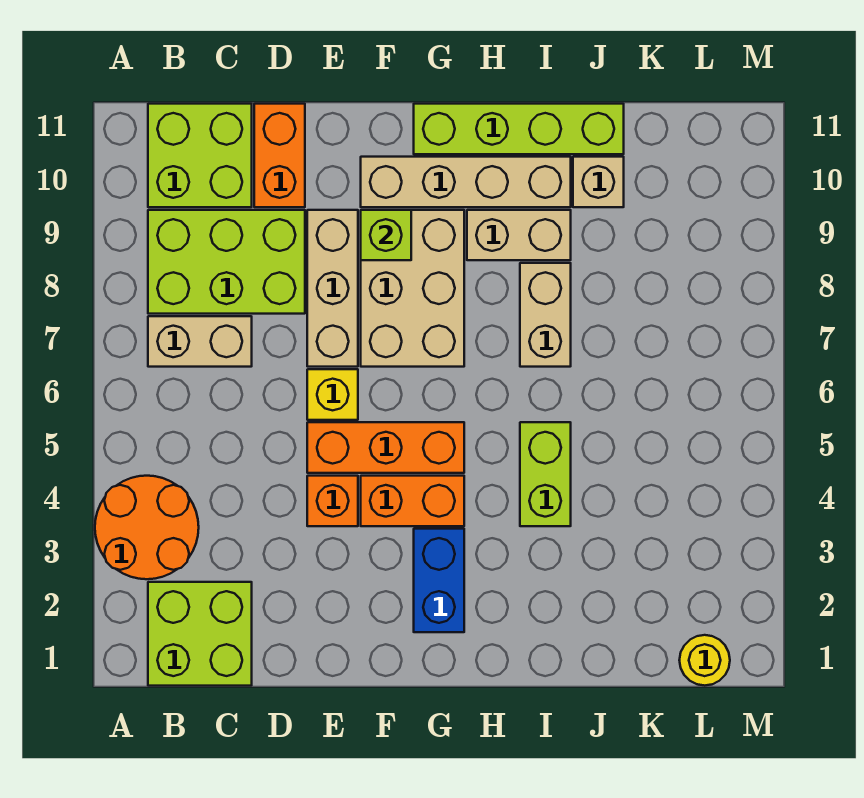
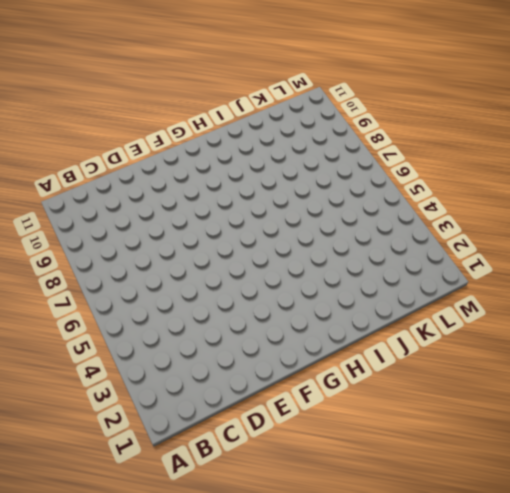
none -> orange 2x2 round brick [95,476,199,579]
none -> lime 2x2 brick [148,582,252,686]
none -> tan 1x2 brick [148,316,252,367]

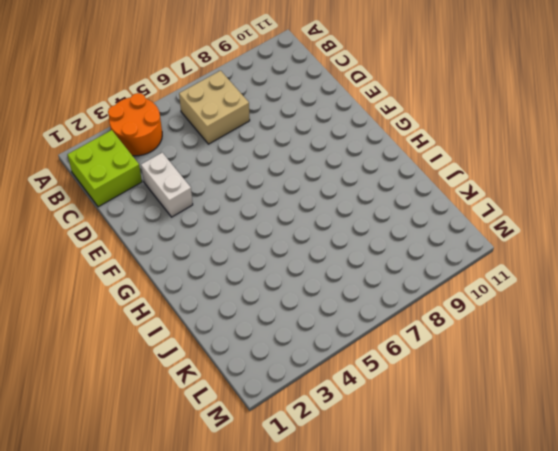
tan 2x2 brick [179,71,250,144] -> tan 1x2 brick [148,316,252,367]
white 1x2 brick [141,153,193,217] -> none
none -> lime 2x3 brick [148,210,305,314]
none -> lime 2x2 brick [148,104,252,207]
none -> orange 1x2 brick [254,104,305,207]

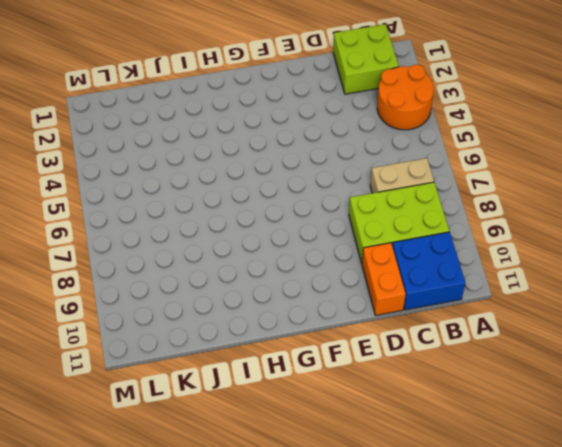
blue 2x2 brick [392,232,465,310] -> lime 2x2 brick [148,104,252,207]
none -> orange 1x1 brick [307,476,358,526]
none -> orange 1x3 brick [307,422,464,473]
none -> yellow 1x1 brick [307,369,358,420]

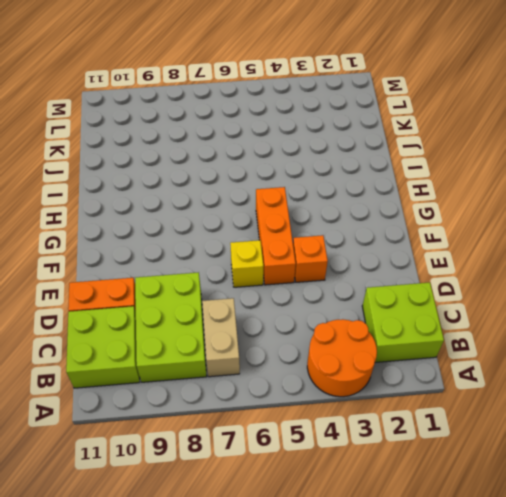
none -> tan 1x3 brick [307,210,358,367]
none -> orange 1x2 brick [361,476,464,526]
none -> tan 2x3 brick [361,210,464,367]

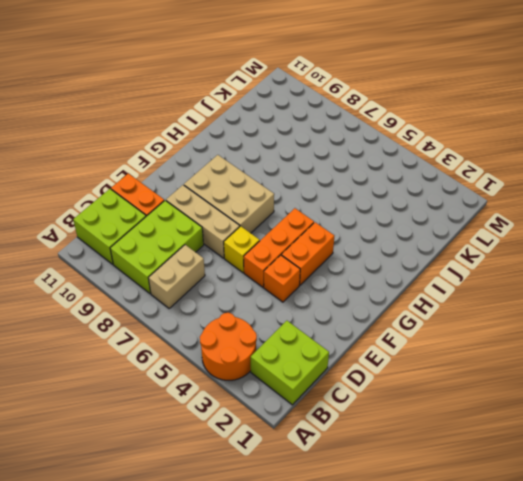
none -> tan 1x4 brick [361,157,571,207]
none -> blue 1x2 brick [414,529,464,632]
none -> lime 1x4 brick [414,104,624,154]

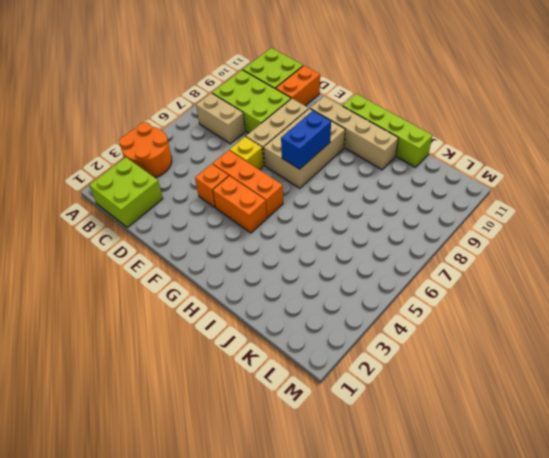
blue 1x2 brick [281,111,331,169] -> blue 1x2 brick moved to [414,529,464,632]
none -> tan 1x2 brick [467,210,571,260]
none -> lime 1x2 brick [520,422,571,526]
none -> tan 1x2 brick [520,263,571,367]

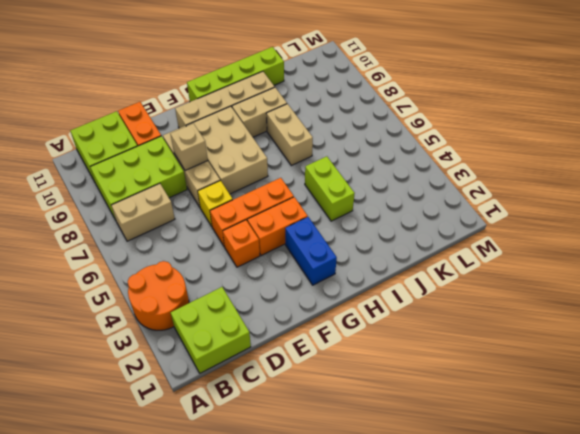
tan 1x1 brick [170,123,208,171] -> tan 1x1 brick moved to [573,157,624,207]
none -> yellow 1x1 round brick [679,635,730,686]
none -> lime 1x1 brick [361,210,411,260]

